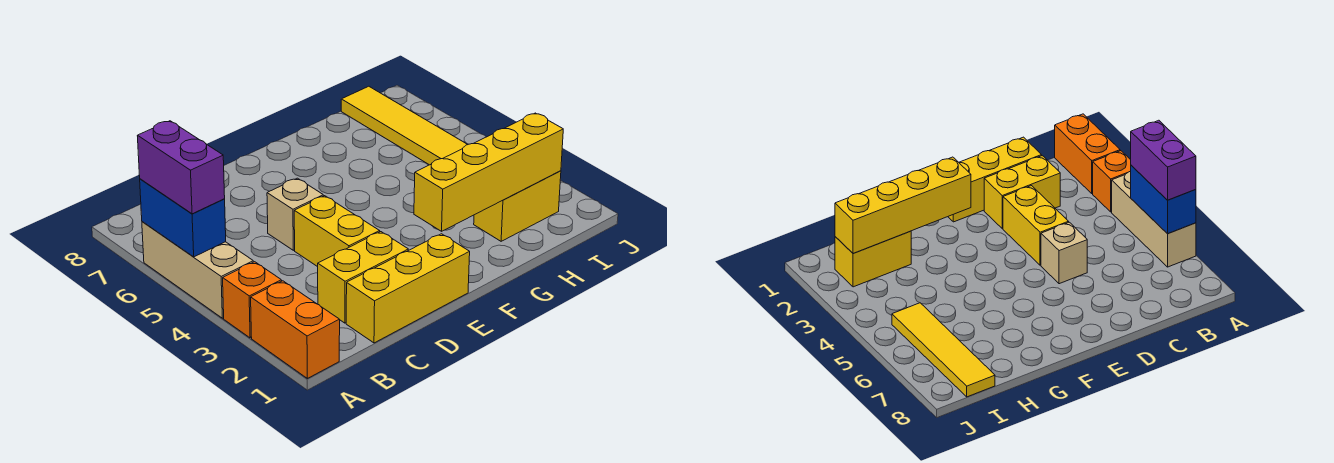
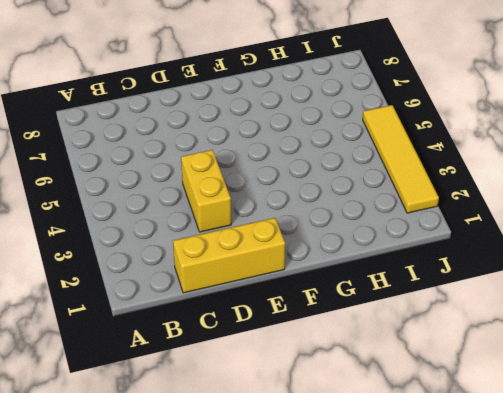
yellow 1x4 tile [363,105,439,213] -> yellow 1x4 tile moved to [341,86,468,165]
none -> orange 1x2 brick [251,281,340,378]
none -> orange 1x1 brick [223,262,282,338]
none -> tan 1x3 brick [142,222,253,318]

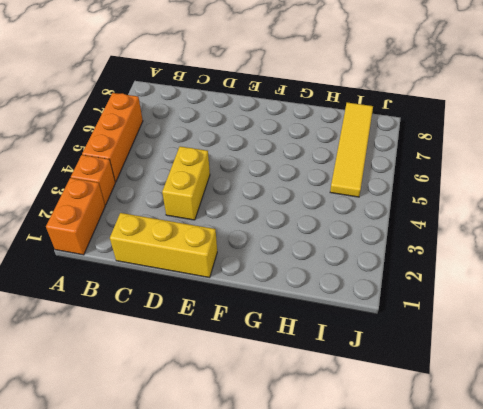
orange 1x3 brick [82,93,143,182] -> tan 1x3 brick [142,222,253,318]
none -> yellow 1x2 brick [318,232,408,323]
none -> tan 1x1 brick [267,178,323,250]
none -> yellow 1x2 brick [474,171,561,241]

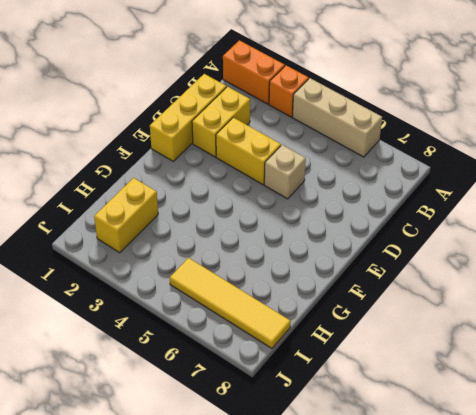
none -> blue 1x2 brick [140,179,226,257]
none -> yellow 1x4 brick [414,113,563,231]
none -> purple 1x2 brick [137,121,225,214]

